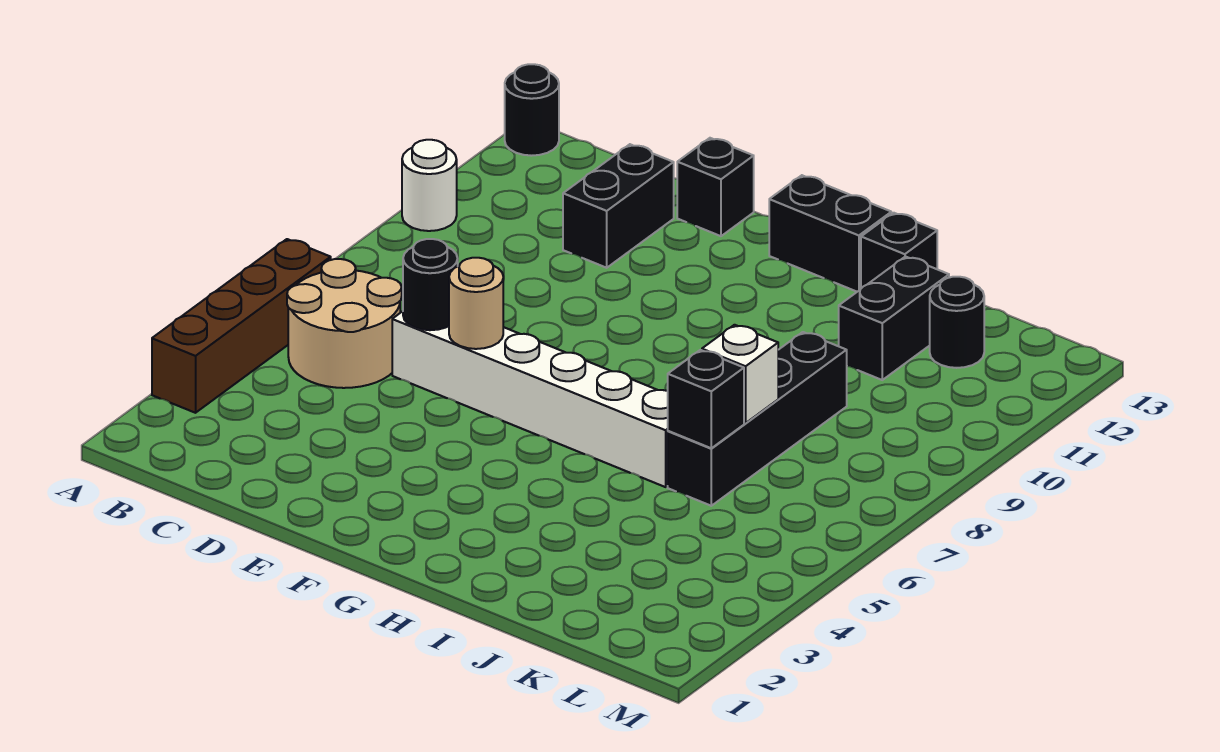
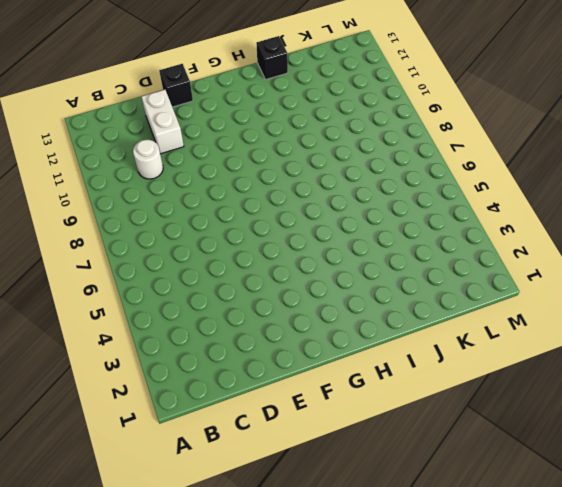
white 1x1 round brick [133,140,163,179] -> white 1x1 round brick moved to [402,140,457,231]
white 1x2 brick [142,90,184,154] -> black 1x2 brick [563,144,674,268]
none -> brown 1x4 brick [152,239,331,413]
none -> black 1x1 round brick [505,64,559,156]
none -> tan 2x2 round brick [287,259,402,388]

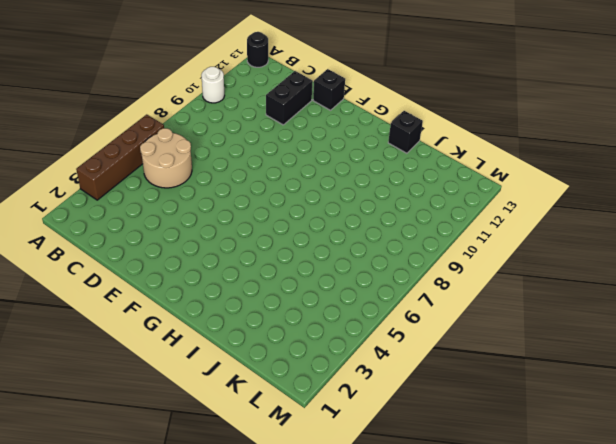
none -> white 1x6 brick [392,311,668,487]
none -> black 1x2 brick [769,175,891,292]
none -> black 1x4 brick [668,332,847,506]

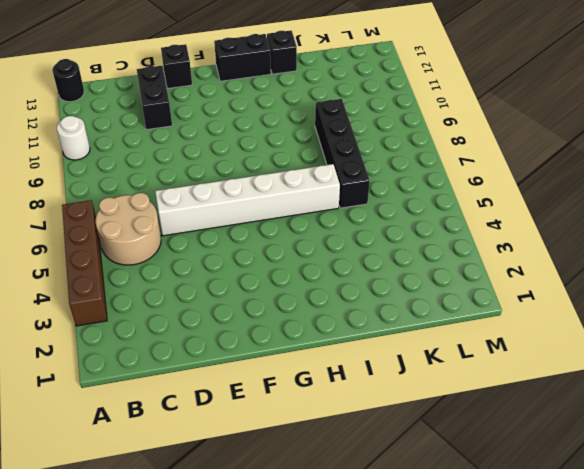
none -> black 1x2 brick [839,257,949,380]
none -> black 1x1 round brick [930,277,984,368]
none -> black 1x1 round brick [403,239,458,330]

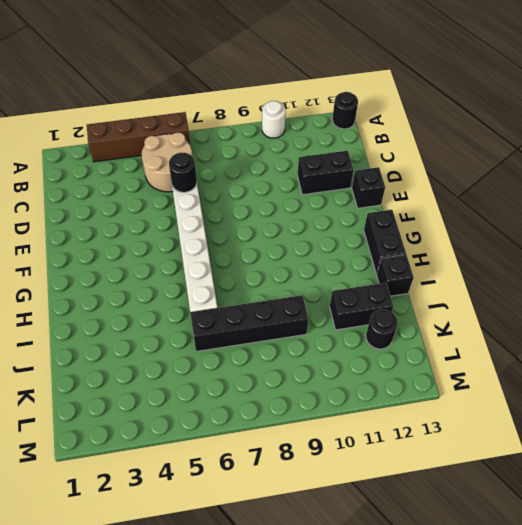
none -> tan 1x1 round brick [449,258,503,349]
none -> black 1x1 brick [668,350,744,448]
none -> white 1x1 brick [702,325,778,423]

